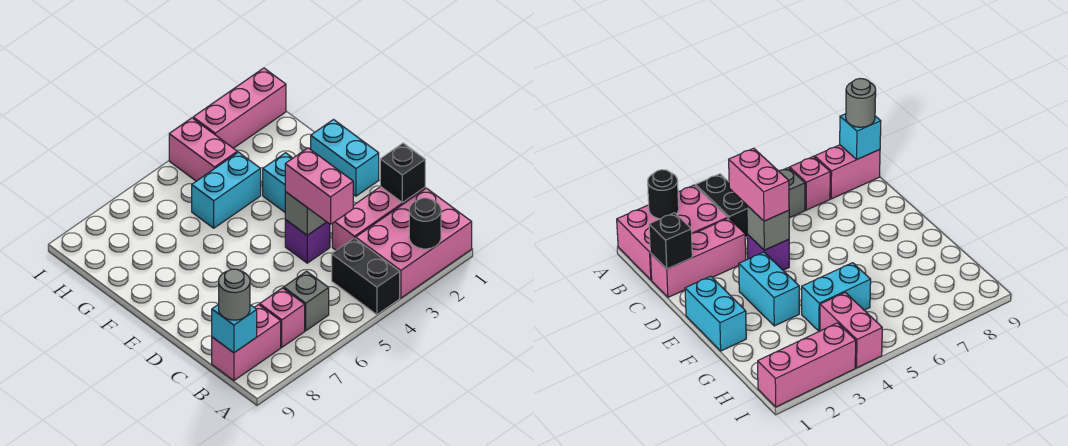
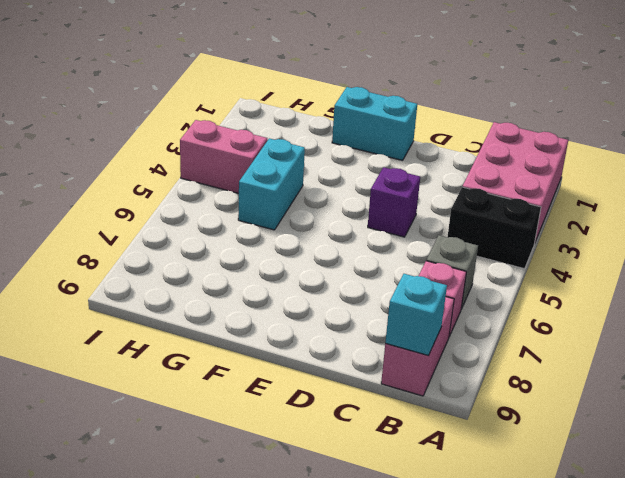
none -> pink 1x3 brick [332,187,425,250]
none -> cyan 1x2 brick [263,153,293,212]
none -> pink 1x3 brick [193,68,286,148]

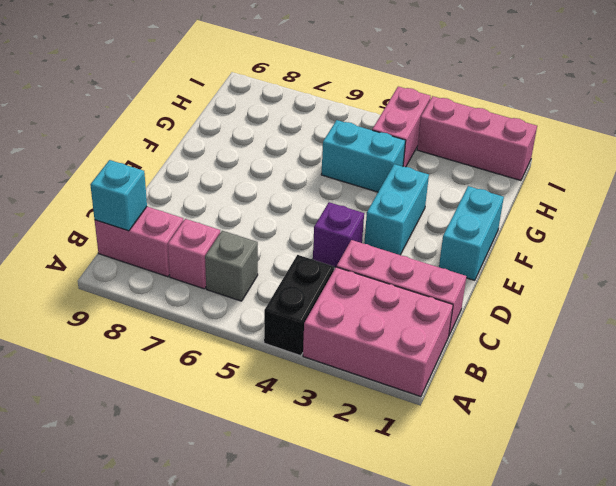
none -> black 1x1 round brick [409,198,441,249]
none -> black 1x1 brick [380,143,425,203]
none -> grey 1x1 brick [285,192,326,235]

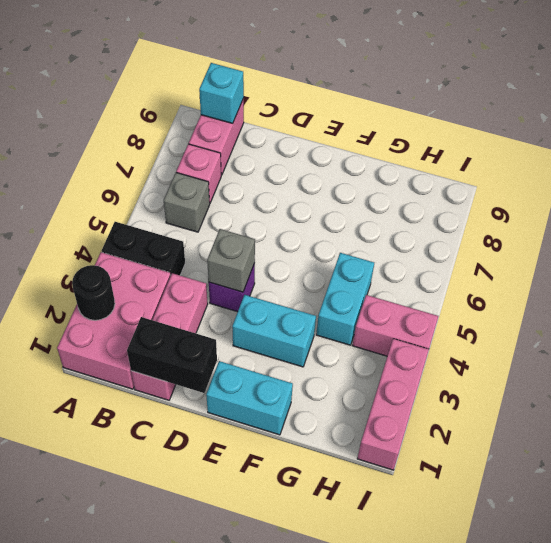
black 1x2 brick [127,317,217,393] -> black 1x1 brick [380,143,425,203]
none -> grey 1x1 round brick [219,269,250,320]
none -> pink 1x2 brick [285,148,353,224]

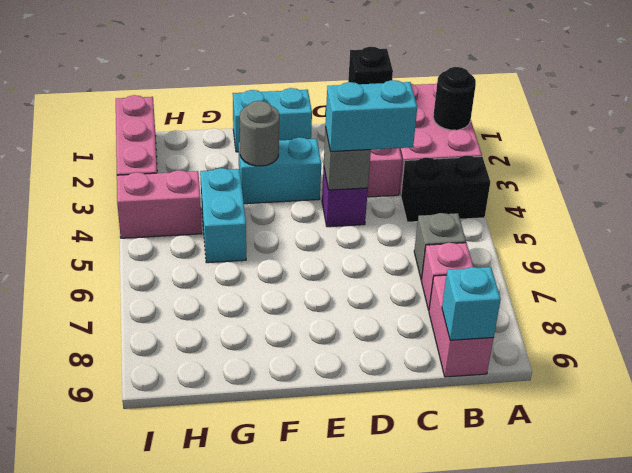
cyan 1x2 brick [325,80,417,152] -> pink 1x2 brick [285,148,353,224]
grey 1x1 round brick [240,101,279,166] -> grey 1x1 round brick moved to [219,269,250,320]

